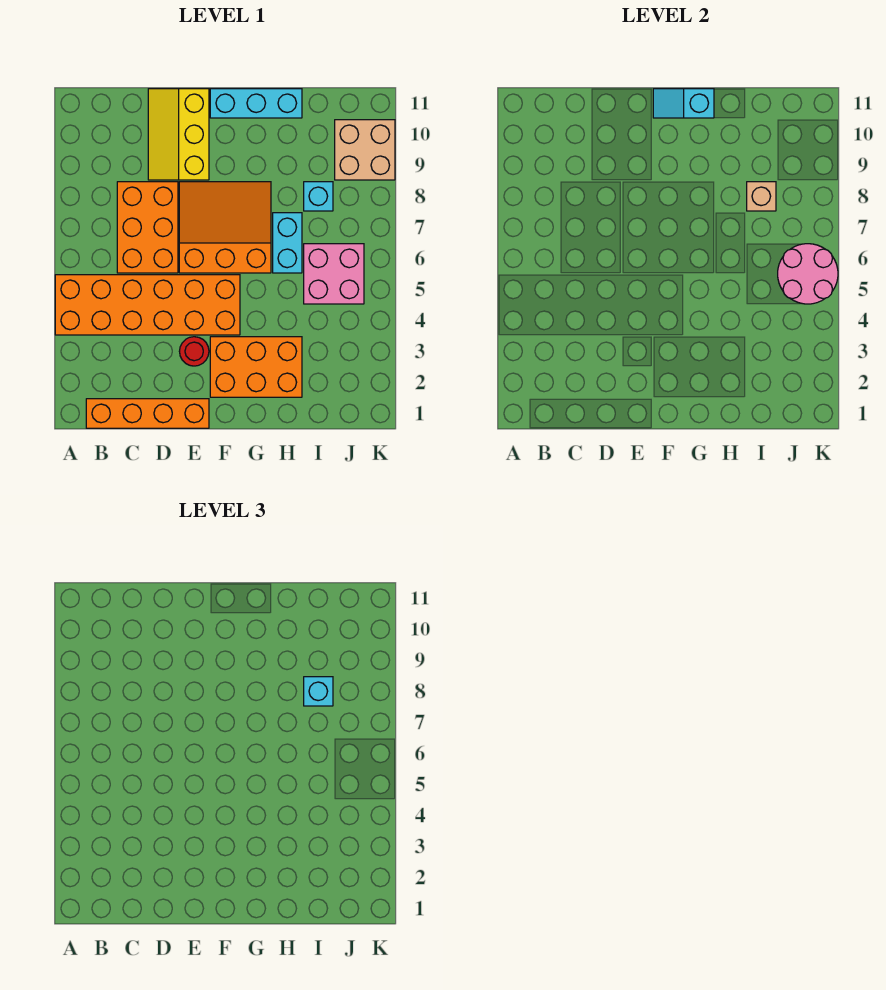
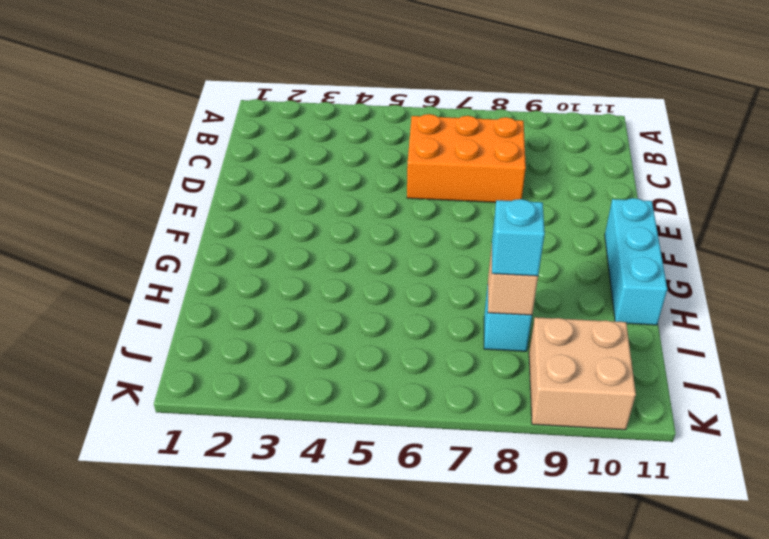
none -> orange 2x6 brick [55,275,240,335]
none -> orange 1x4 brick [86,399,209,428]
none -> yellow 2x3 slope [148,89,209,180]

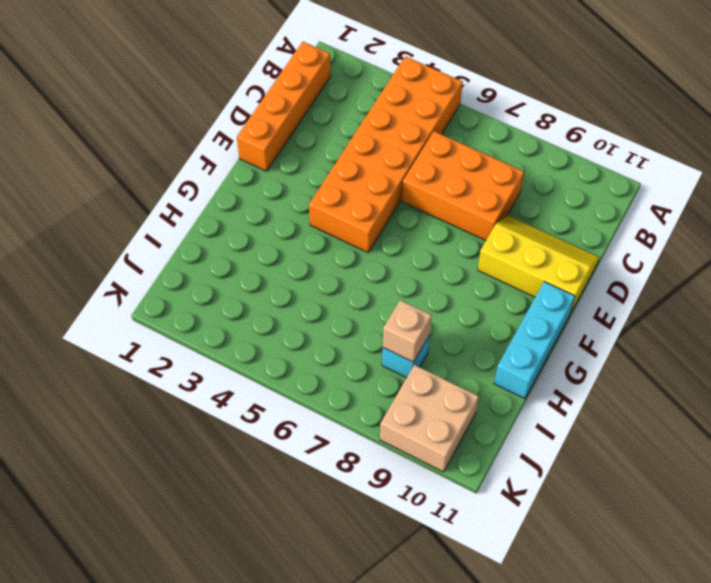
none -> red 1x1 round brick [179,337,209,366]
none -> orange 3x3 slope [179,182,271,273]
none -> orange 2x3 brick [210,337,302,397]

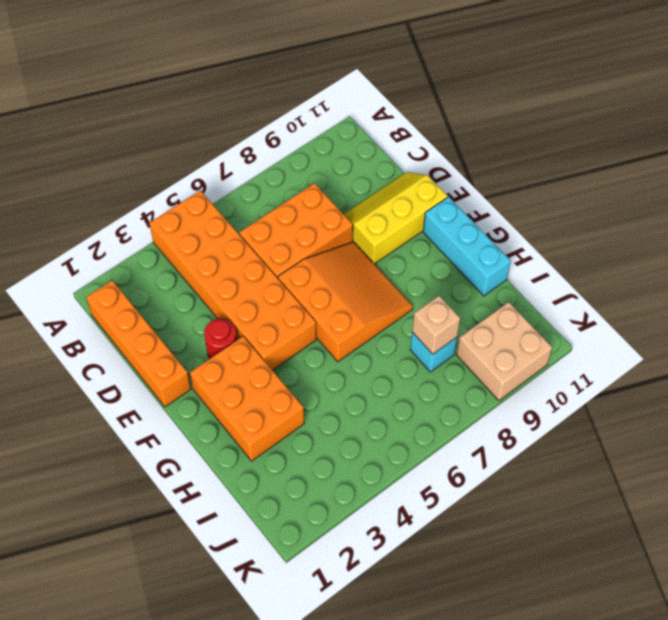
none -> cyan 1x2 brick [273,213,302,273]
none -> pink 2x2 brick [304,244,364,304]
none -> cyan 1x2 slope [653,89,714,118]

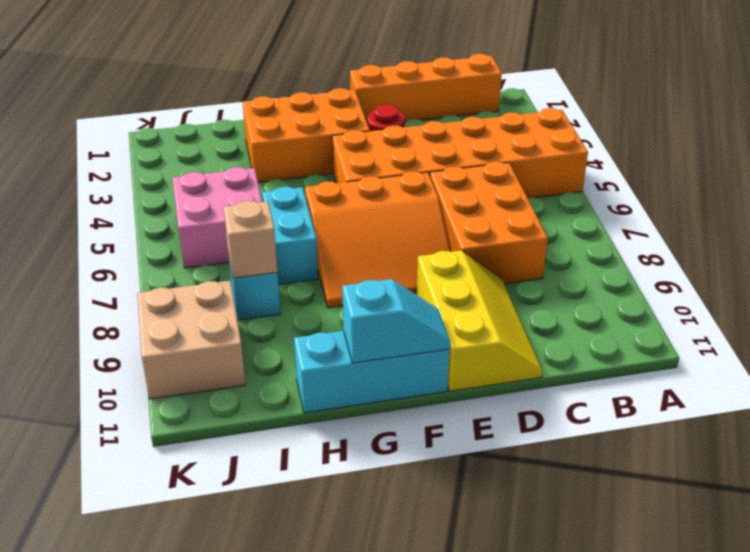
none -> pink 2x2 round brick [778,244,838,304]
none -> cyan 1x1 brick [304,677,333,706]

